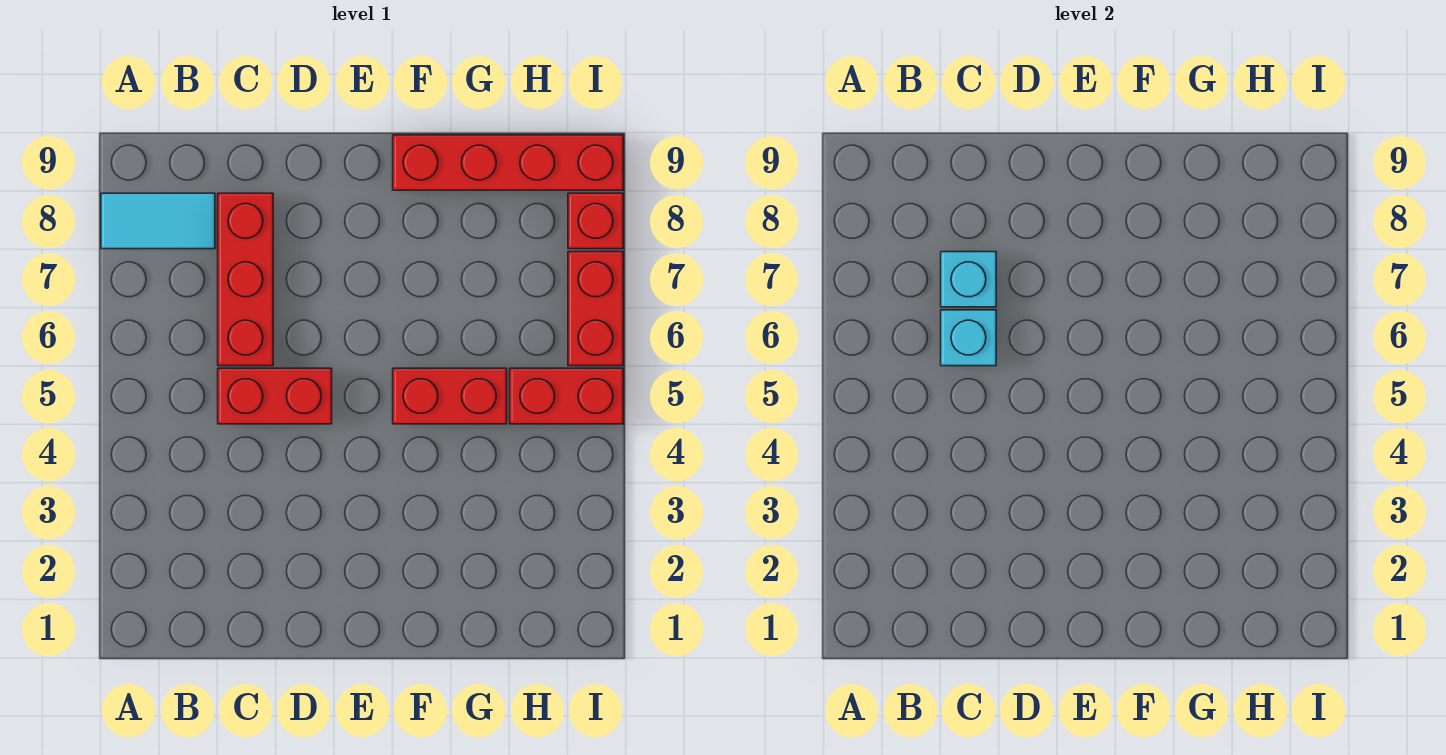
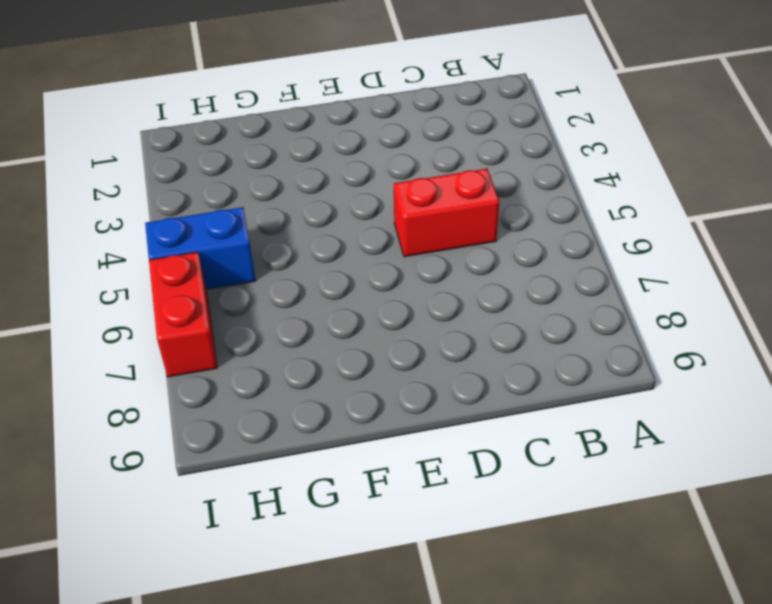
blue 1x2 brick [145,207,256,290] -> red 1x2 brick [510,368,623,424]
none -> cyan 1x2 tile [101,193,215,249]
none -> red 1x3 brick [218,193,273,366]

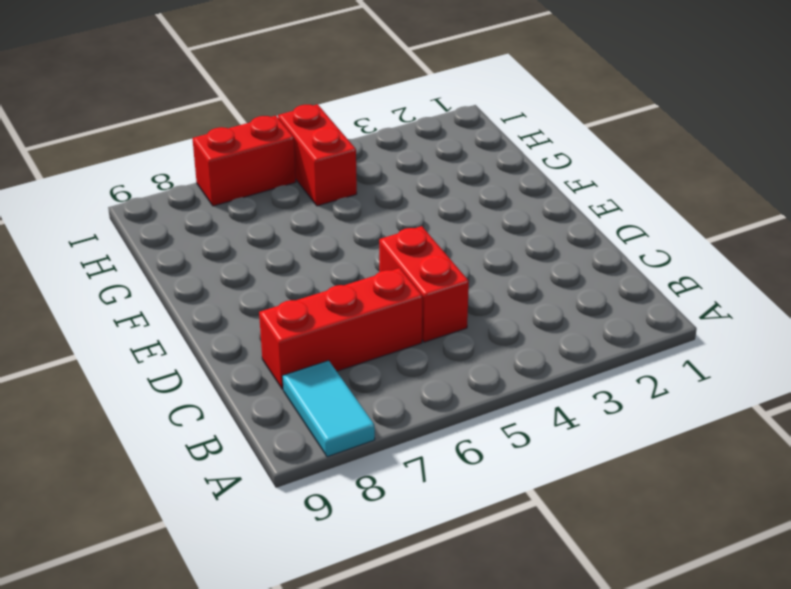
none -> red 1x2 brick [393,368,507,424]
none -> red 1x4 brick [393,135,623,190]

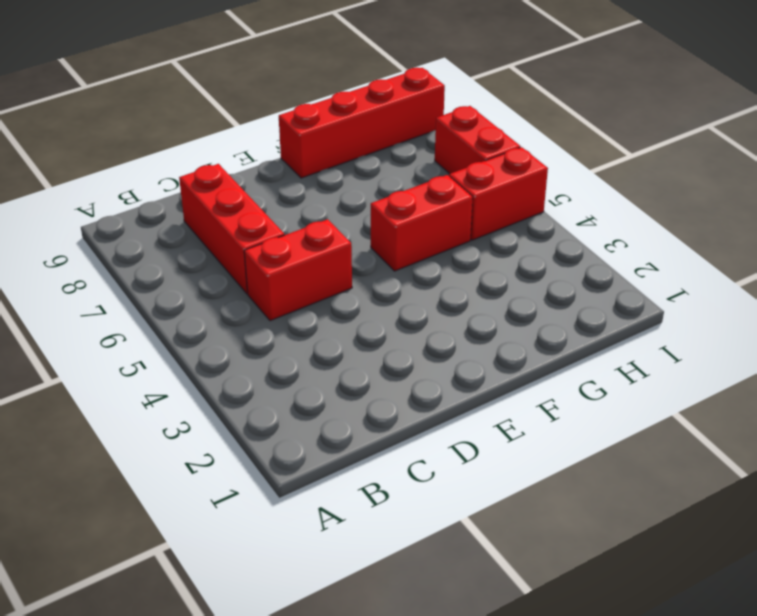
none -> cyan 1x2 tile [101,193,215,249]
none -> red 1x1 brick [568,193,623,249]

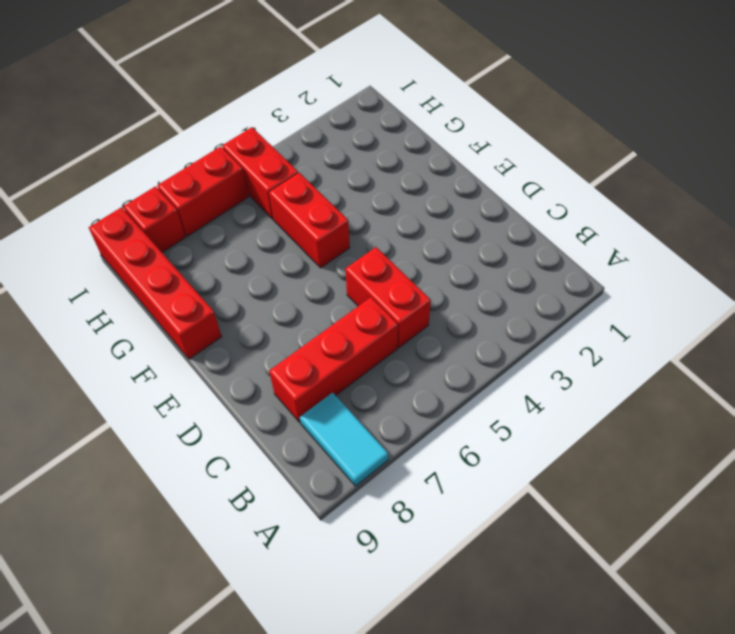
none -> cyan 1x1 brick [941,310,996,366]
none -> cyan 1x1 brick [941,252,996,307]

